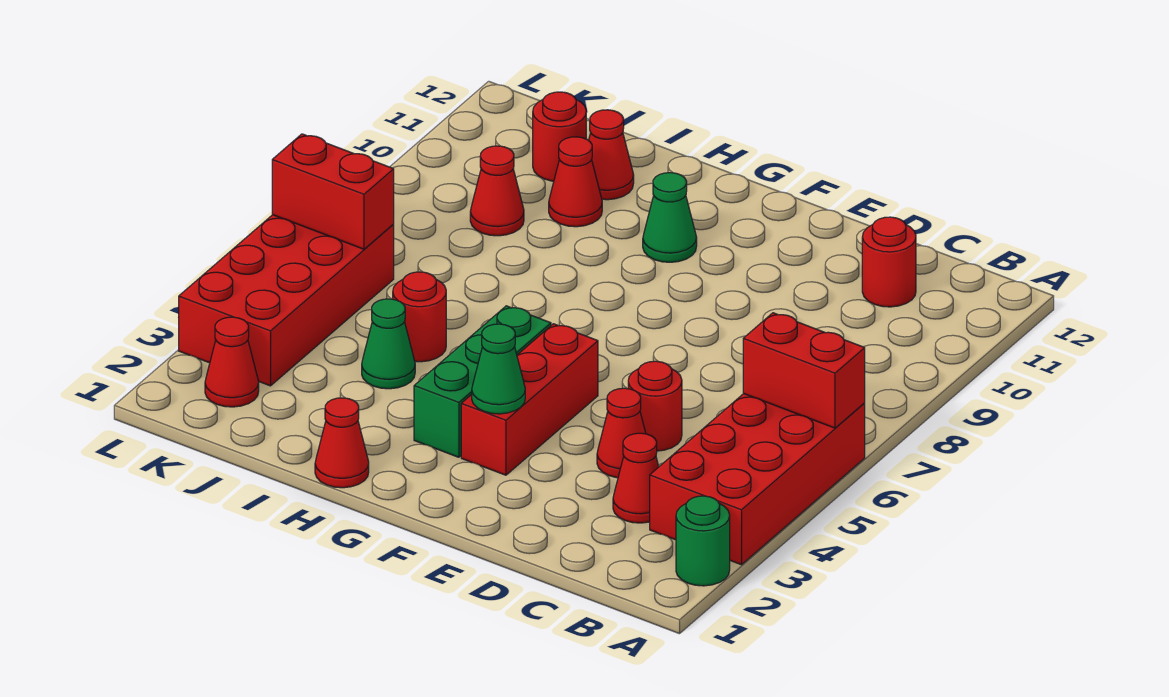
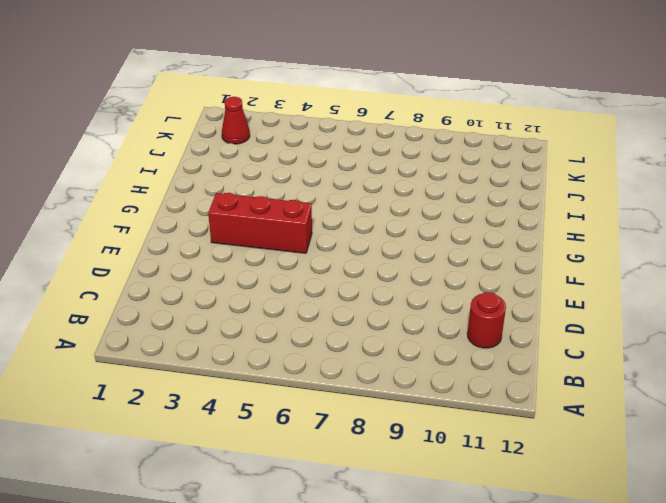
none -> green 1x1 round brick [676,496,730,586]
none -> red 2x4 brick [650,394,865,565]
none -> red 1x1 cone [613,433,659,523]

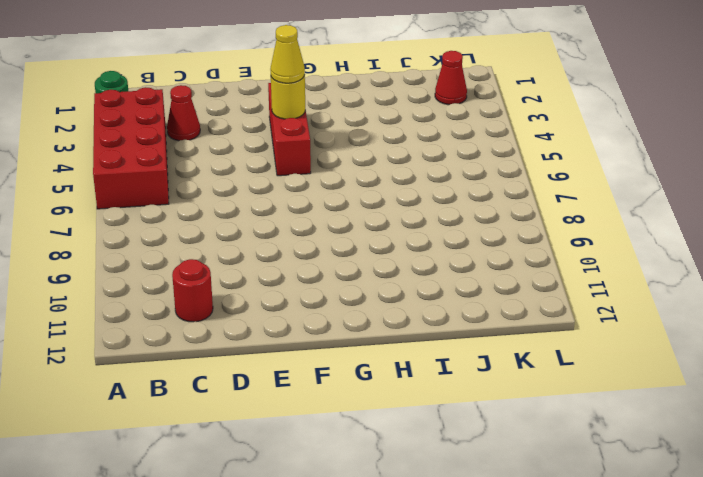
yellow 1x1 round brick [271,75,305,119] -> none
yellow 1x1 cone [270,25,305,83] -> none
none -> red 1x1 cone [597,388,646,478]
none -> red 1x1 round brick [628,361,682,451]
none -> green 1x3 brick [414,306,551,457]

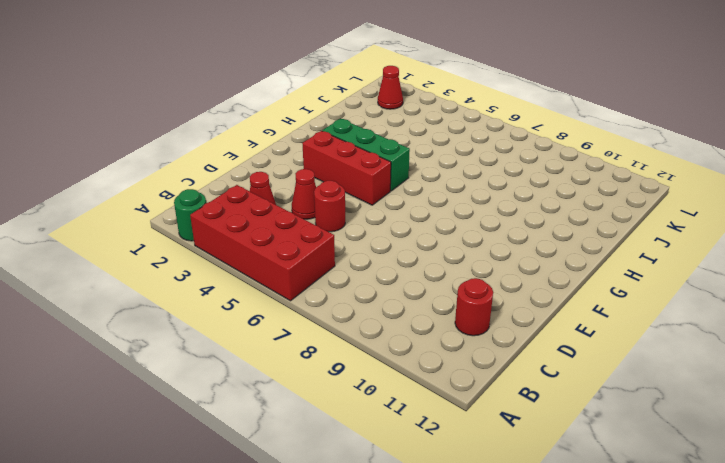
none -> green 1x1 cone [643,173,697,262]
none -> red 1x1 cone [315,398,369,488]
none -> green 1x1 cone [362,299,415,389]

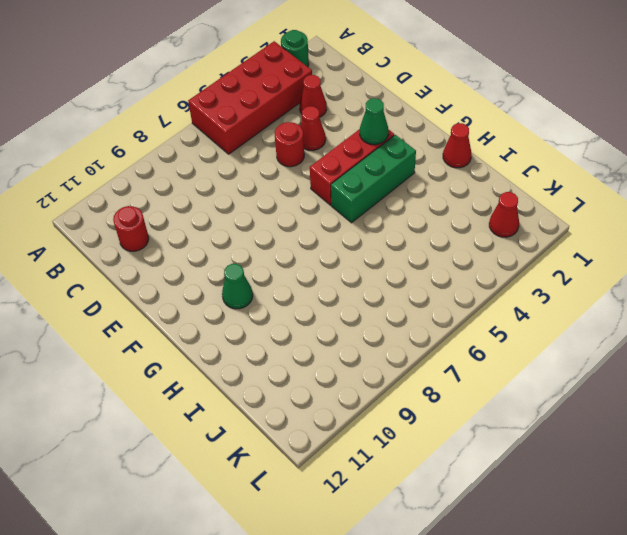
none -> green 1x1 cone [362,299,415,389]
none -> red 1x1 round brick [393,272,446,362]
none -> red 1x1 cone [549,137,602,227]

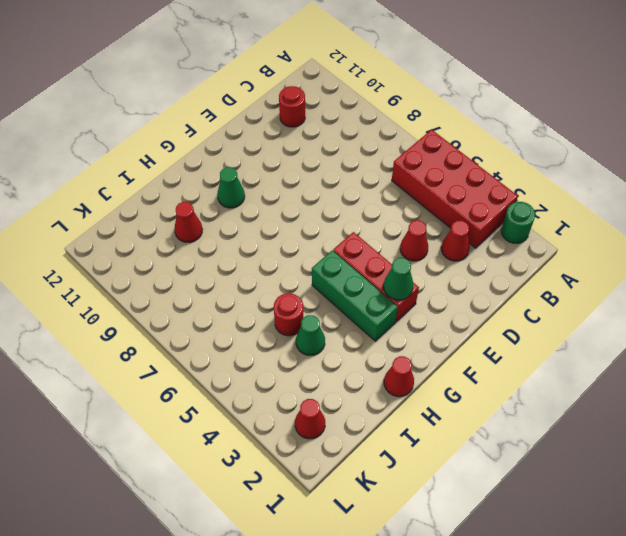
none -> red 1x1 round brick [628,361,682,451]
none -> red 1x1 cone [589,110,634,200]
none -> red 1x1 cone [470,146,524,236]

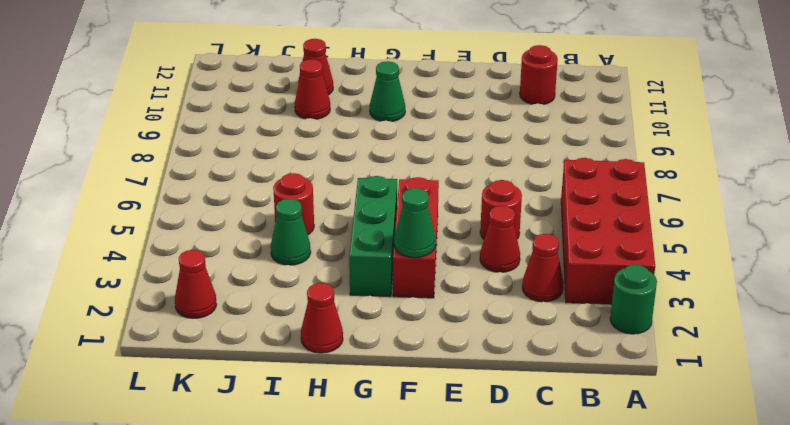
none -> red 1x1 cone [470,146,524,236]
none -> red 1x1 round brick [533,92,586,181]
none -> red 2x4 brick [179,215,394,386]

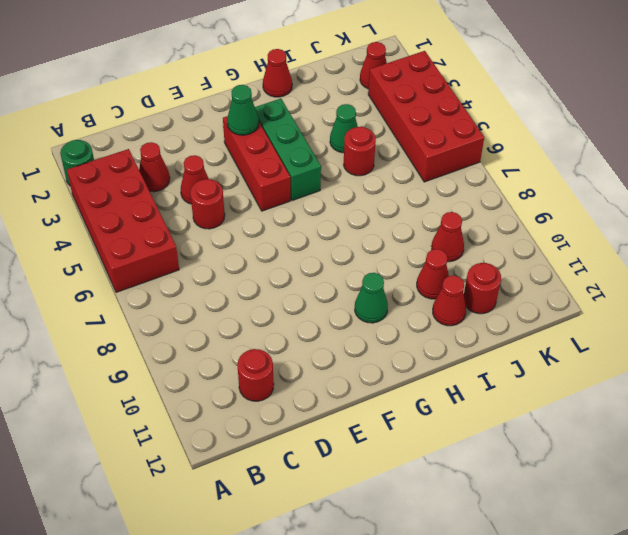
none -> red 1x2 brick [743,313,865,428]
none -> red 1x2 brick [272,134,394,249]

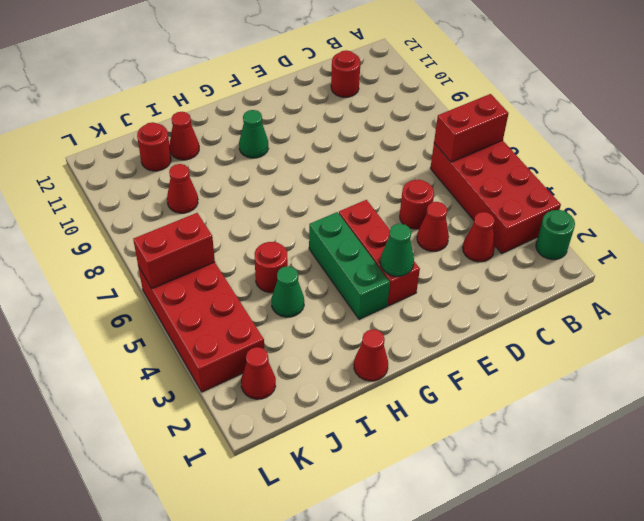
none -> red 1x1 cone [549,137,602,227]

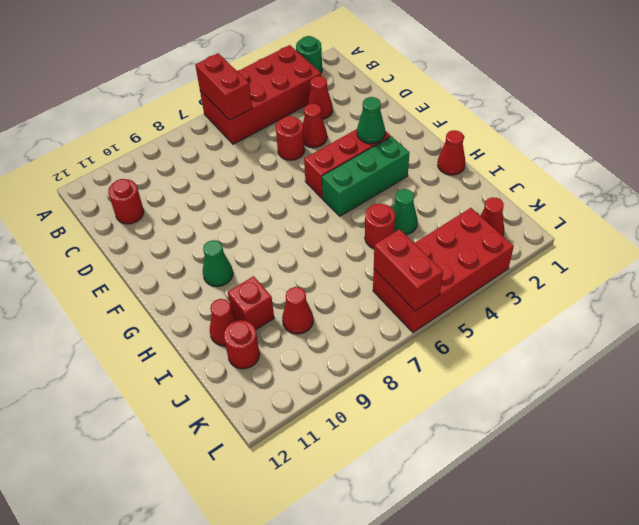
red 1x1 brick [228,276,274,329] -> red 1x1 cone [549,137,602,227]

